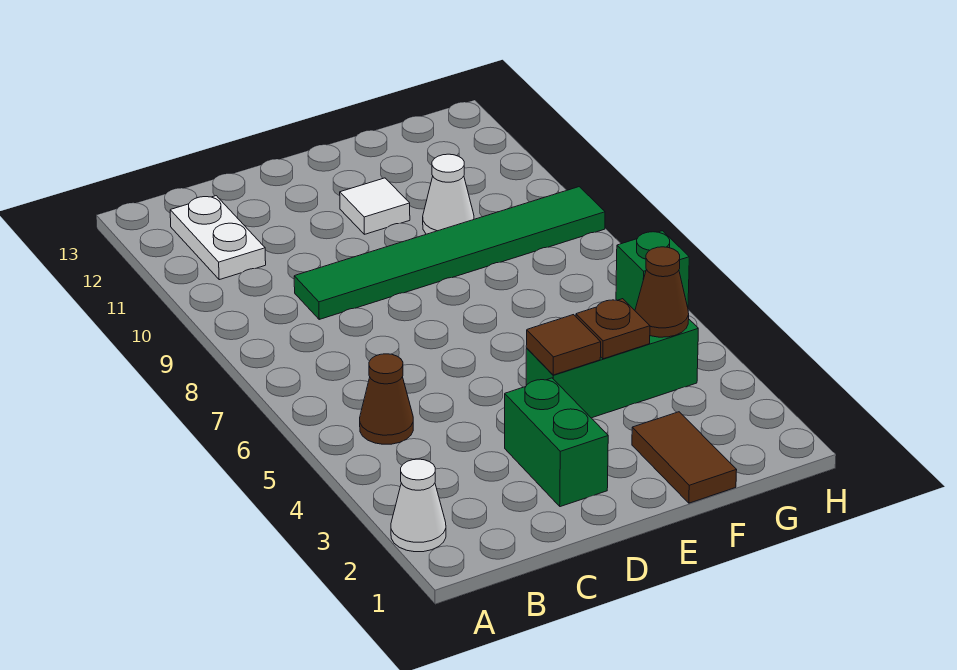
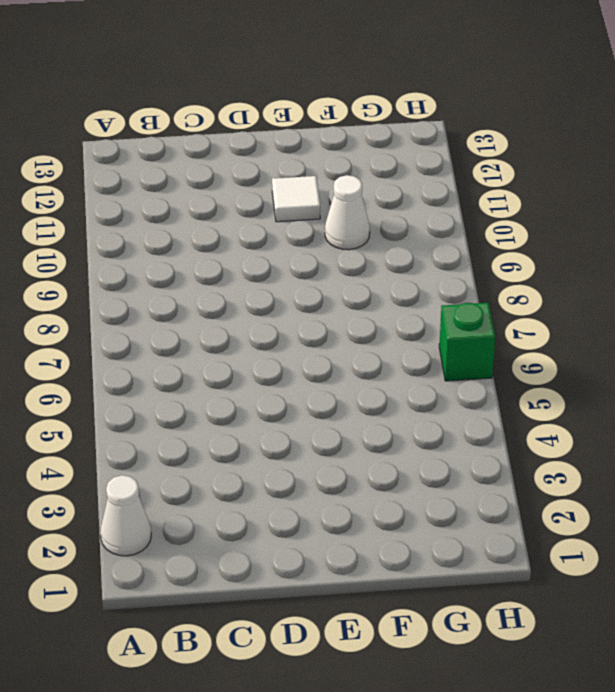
none -> brown 1x1 cone [360,354,413,444]
none -> white 1x2 plate [170,196,266,280]
none -> green 1x6 tile [294,187,605,319]

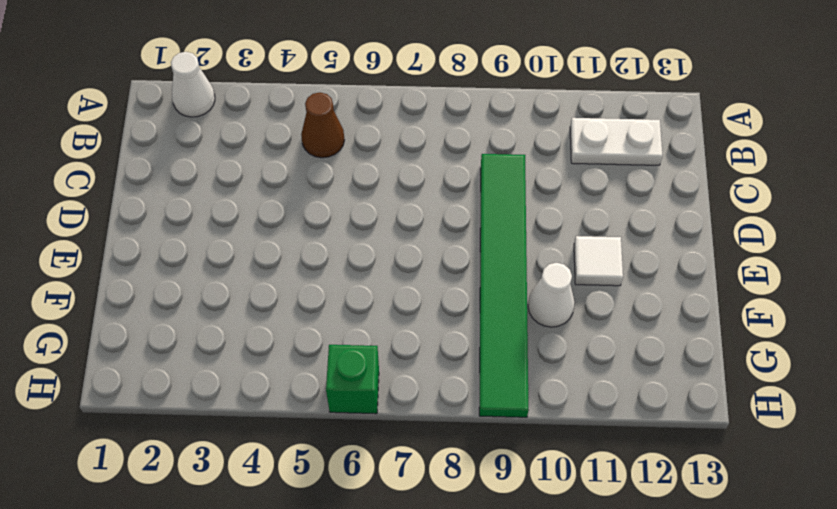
none -> green 1x2 brick [505,378,608,507]
none -> green 1x3 brick [526,320,698,418]
none -> brown 1x2 tile [632,412,737,503]

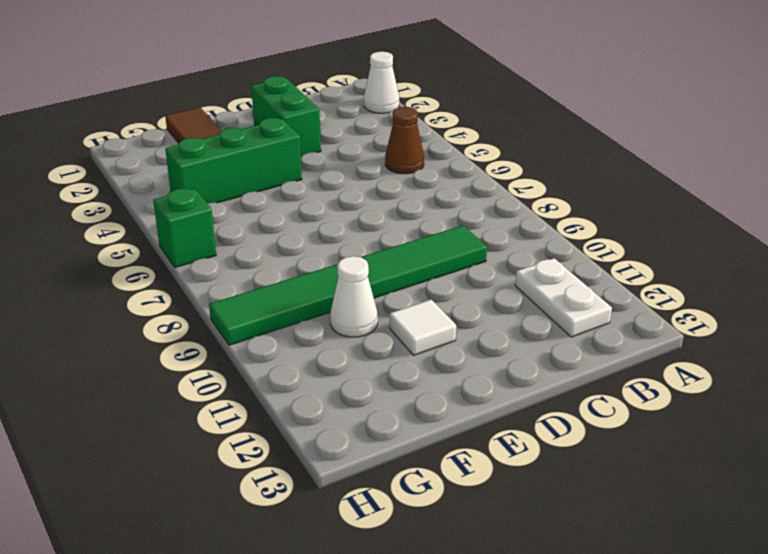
none -> brown 1x1 tile [526,315,601,375]
none -> brown 1x1 plate [576,299,650,359]
none -> brown 1x1 cone [635,247,689,337]

